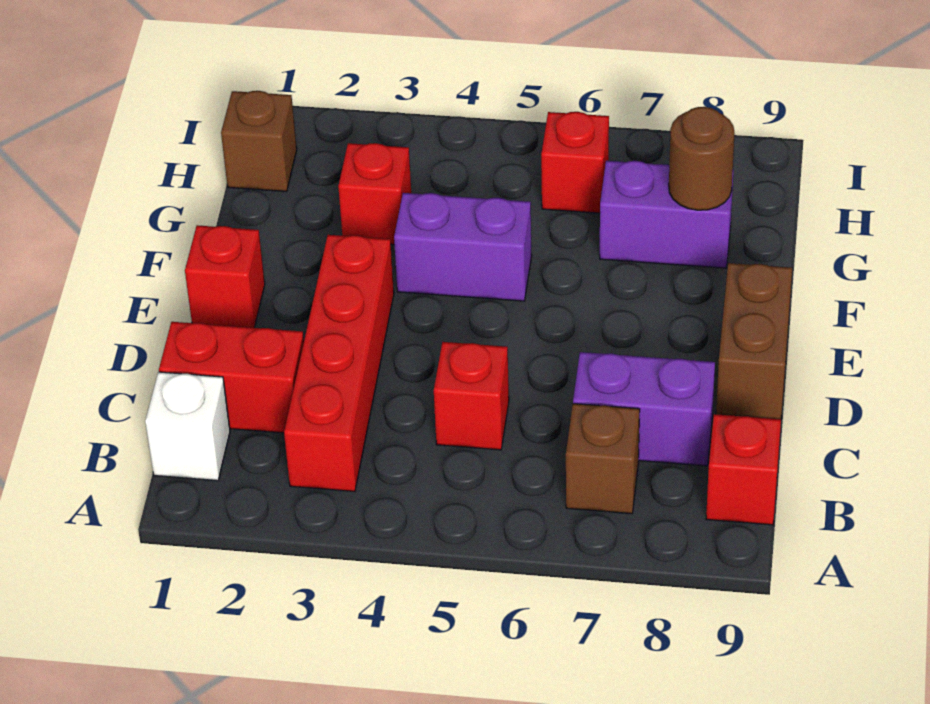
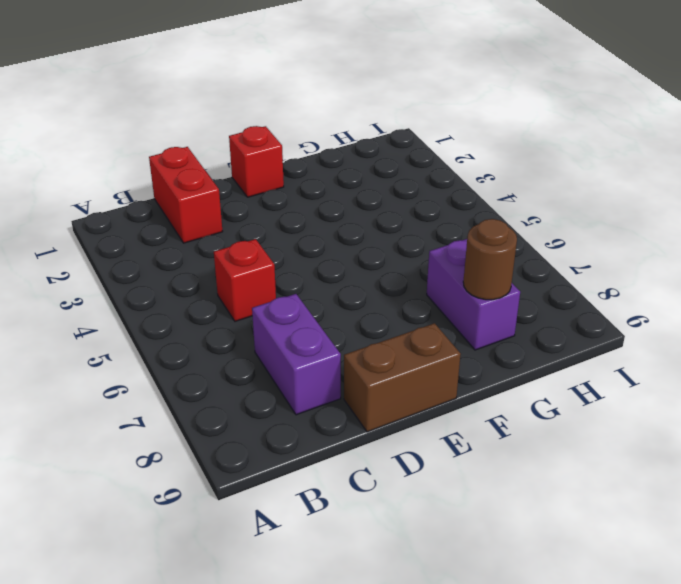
none -> white 1x1 brick [145,372,230,481]
none -> red 1x4 brick [284,235,394,492]
none -> brown 1x1 brick [566,404,640,514]

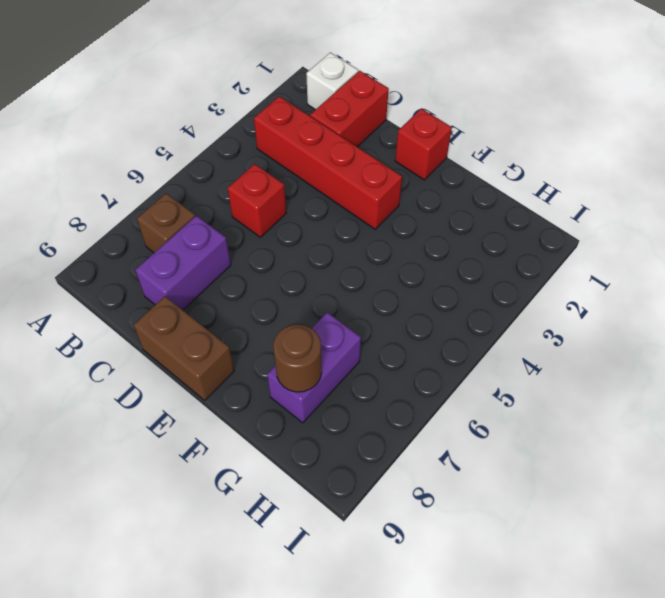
none -> red 1x1 brick [706,414,781,525]
none -> purple 1x2 brick [394,193,532,301]
none -> red 1x1 brick [338,143,411,245]

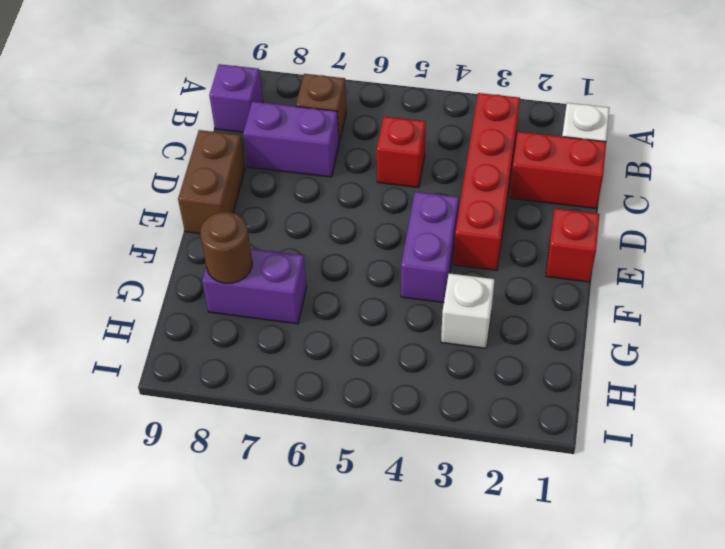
purple 1x1 brick [209,64,263,132] -> red 1x1 brick [706,414,781,525]
purple 1x2 brick [401,192,459,303] -> purple 1x2 brick turned to [394,193,532,301]
white 1x1 brick [441,273,495,348] -> red 1x1 brick [338,143,411,245]
none -> brown 1x1 brick [221,91,297,192]
none -> red 1x1 brick [541,112,609,213]

